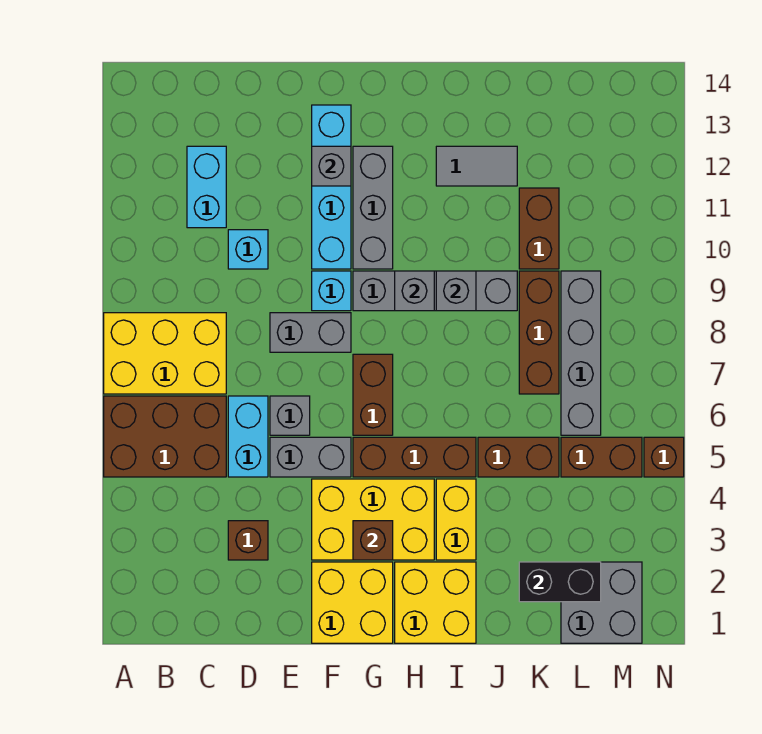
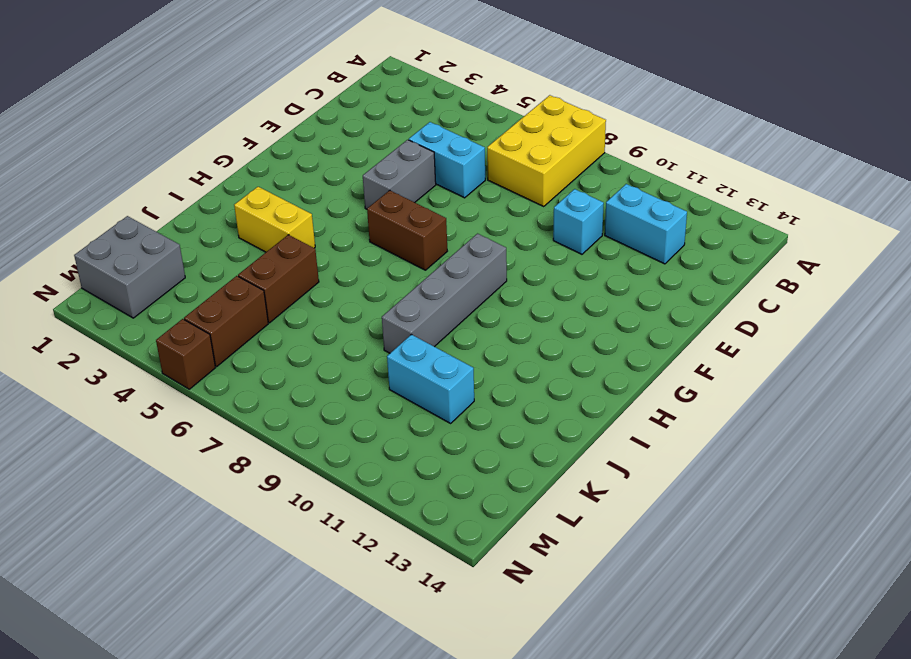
cyan 1x2 brick [387,334,474,423] -> brown 1x2 brick [519,188,559,269]
none -> brown 2x3 brick [104,396,226,477]
none -> brown 1x1 brick [228,521,268,560]
none -> grey 1x1 brick [270,396,310,435]
none -> grey 1x2 brick [270,313,351,352]

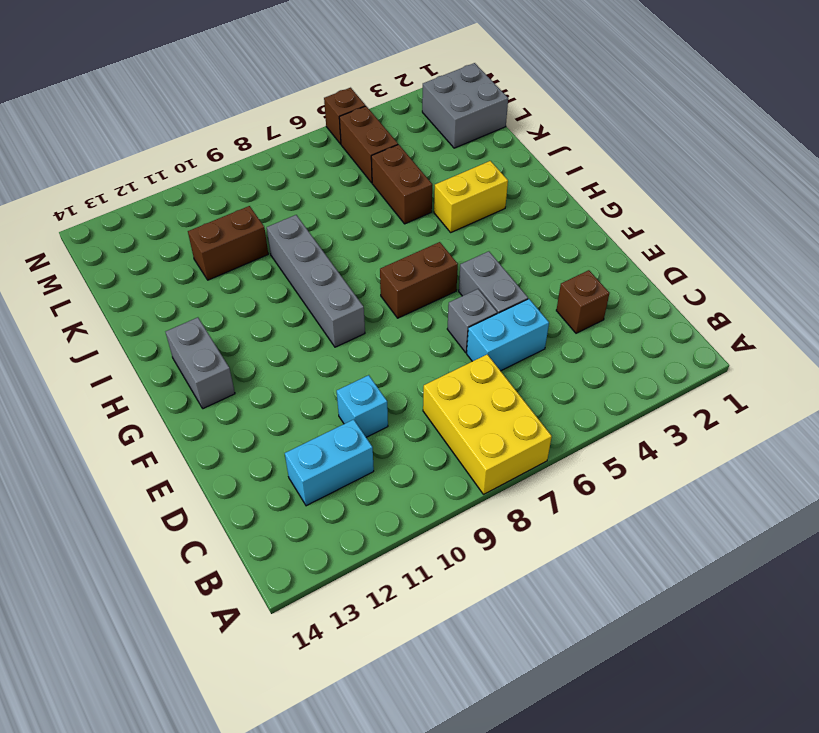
grey 1x2 brick [166,317,235,409] -> grey 1x2 brick moved to [270,313,351,352]
none -> brown 2x3 brick [104,396,226,477]
none -> yellow 2x2 brick [312,562,393,643]
none -> yellow 2x3 brick [312,479,434,560]
none -> cyan 1x1 brick [312,271,351,311]

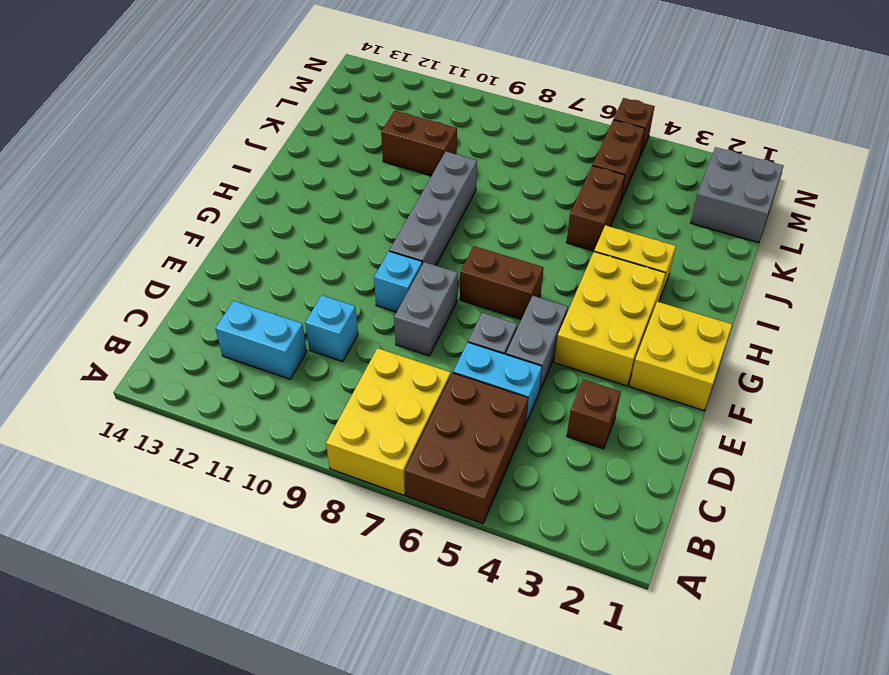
none -> cyan 1x4 brick [312,105,351,269]
none -> brown 1x3 brick [353,437,476,477]
none -> grey 1x3 brick [353,146,393,269]
none -> yellow 2x2 brick [395,562,476,643]

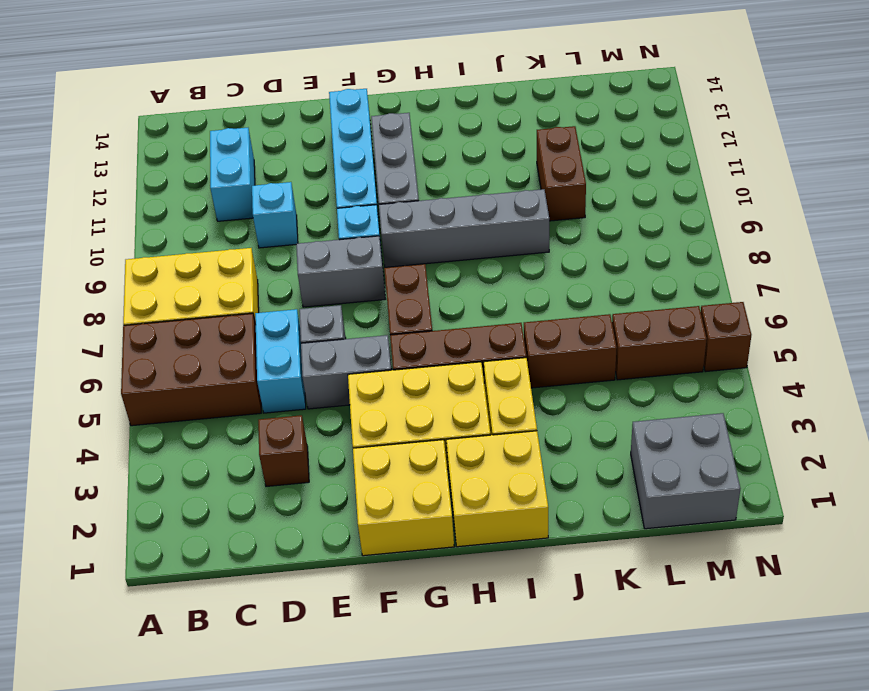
none -> grey 1x2 tile [436,146,517,186]
none -> brown 1x3 brick [519,271,559,394]
none -> grey 1x4 brick [561,271,601,435]
none -> grey 1x1 brick [312,146,351,186]

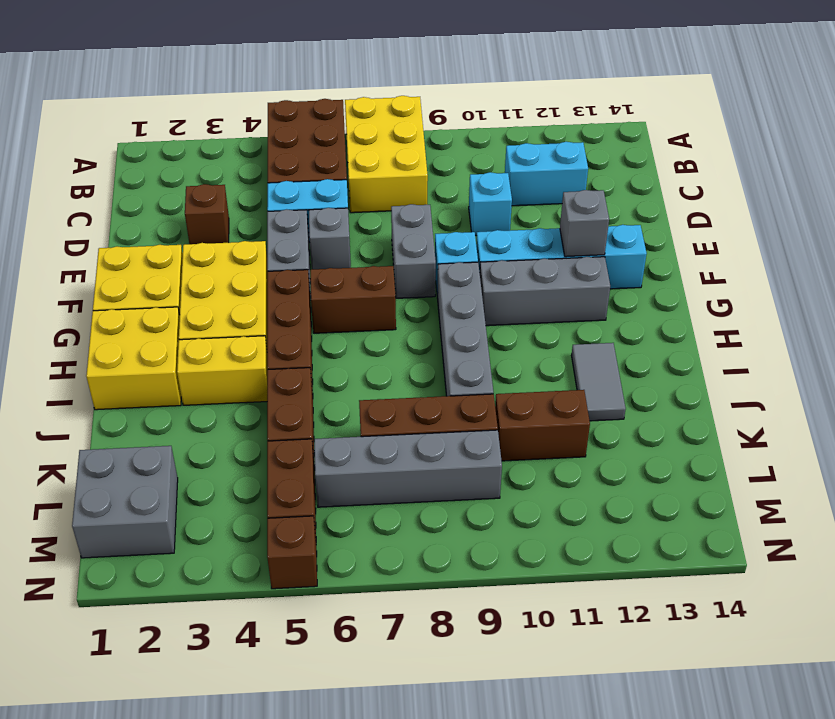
none -> brown 1x1 brick [353,521,393,560]
none -> grey 1x1 brick [395,271,434,311]
none -> grey 1x1 brick [436,271,476,311]
none -> black 1x2 brick [519,562,601,602]

